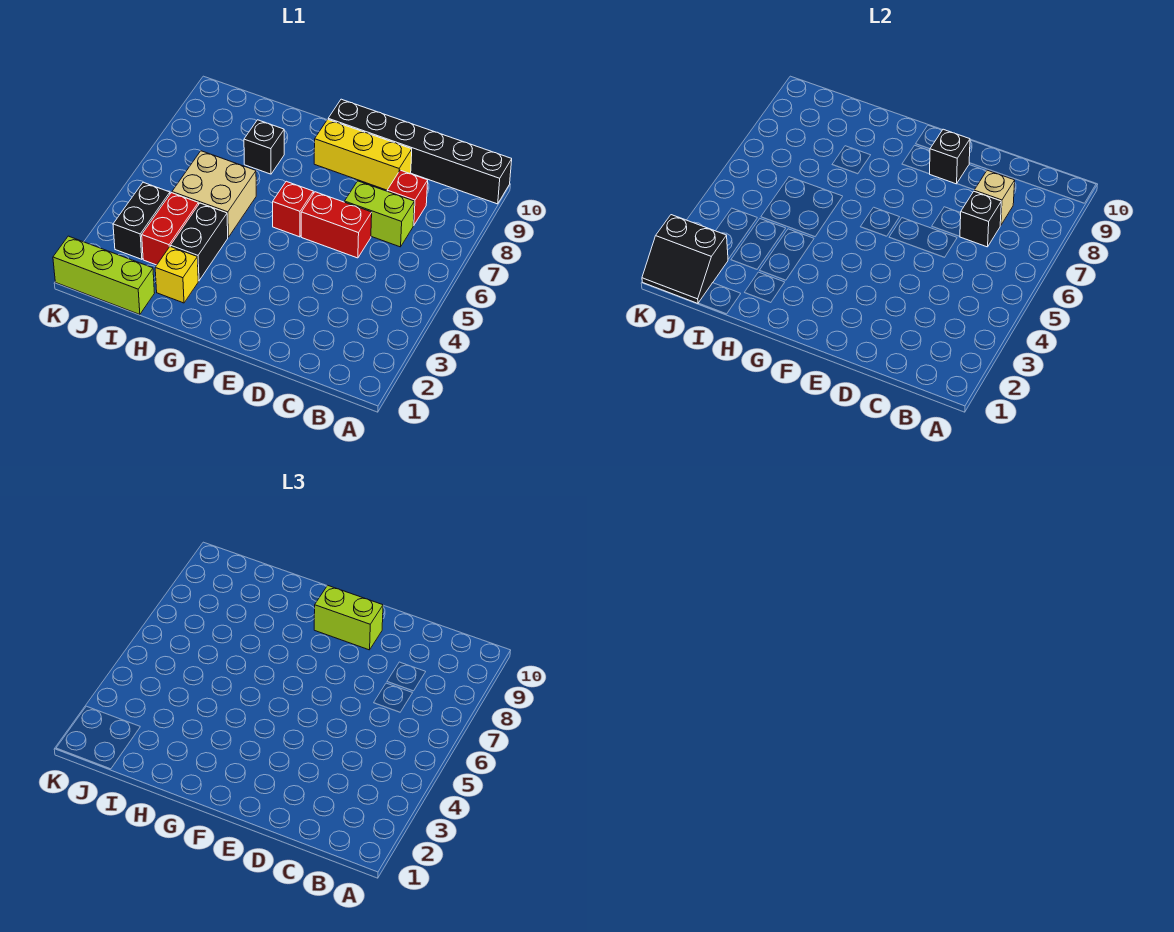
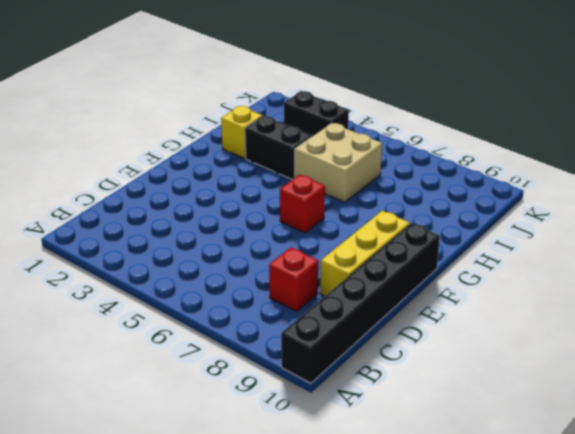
none -> lime 1x2 brick [345,181,414,247]
none -> red 1x2 brick [301,192,372,258]
none -> black 1x1 brick [244,120,284,174]

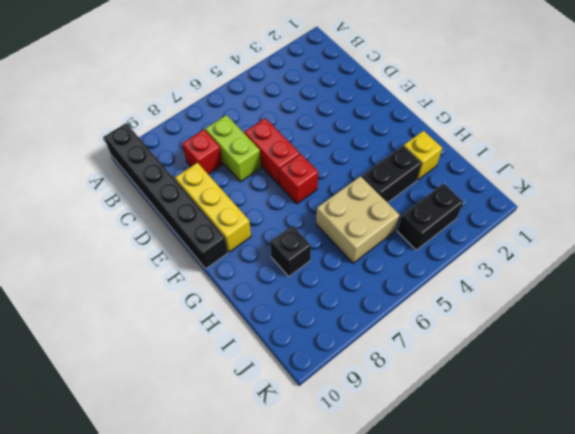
none -> lime 1x3 brick [53,236,154,315]
none -> red 1x2 brick [142,193,199,265]
none -> black 1x1 brick [960,192,1001,247]

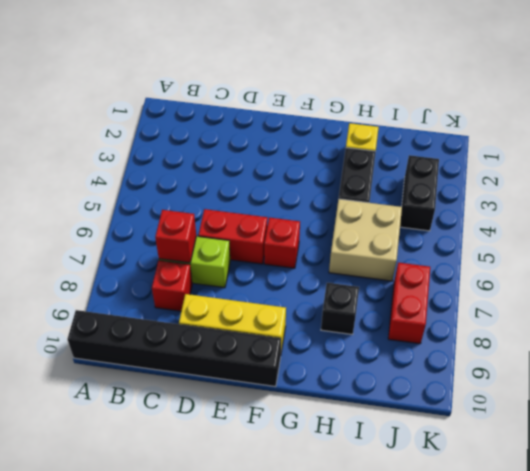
red 1x1 brick [155,210,196,263] -> black 1x1 brick [960,192,1001,247]
red 1x2 brick [388,263,430,344] -> red 1x2 brick moved to [142,193,199,265]
none -> lime 1x3 brick [53,236,154,315]
none -> tan 1x1 brick [974,170,1015,226]
none -> black 1x1 brick [930,129,970,184]

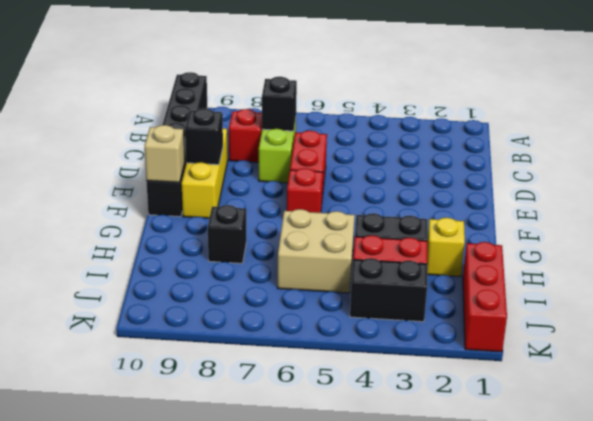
tan 1x1 brick [145,125,184,182] -> tan 1x1 brick moved to [974,170,1015,226]
red 1x3 brick [463,242,507,352] -> lime 1x3 brick [53,236,154,315]
none -> black 2x2 slope [642,215,728,303]
none -> lime 1x2 brick [314,585,383,650]

